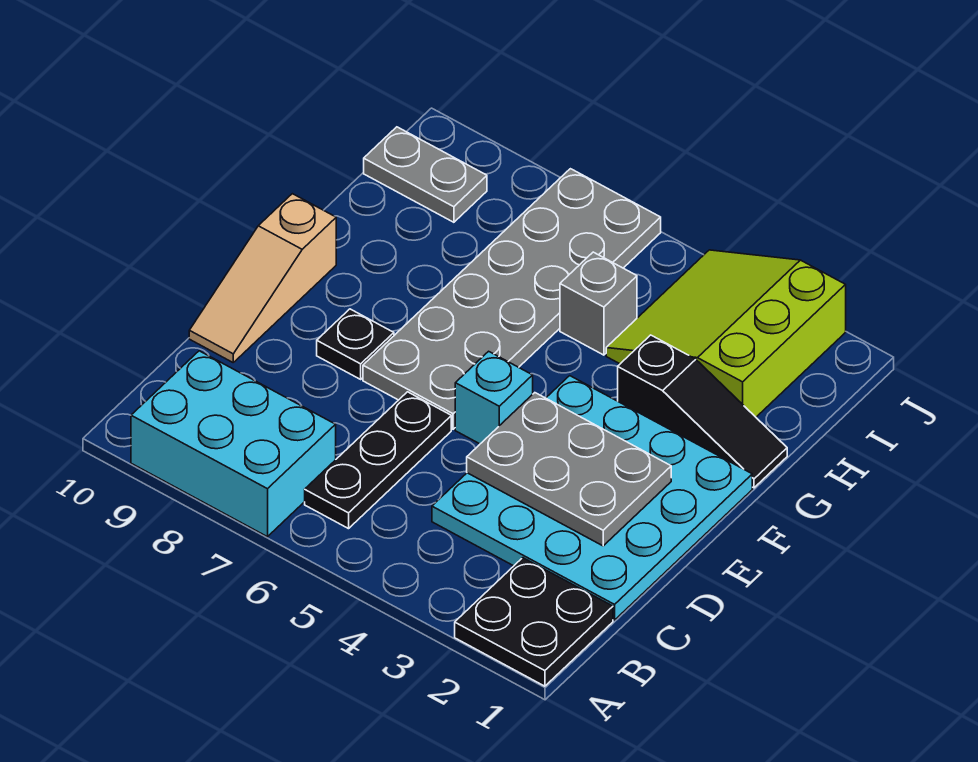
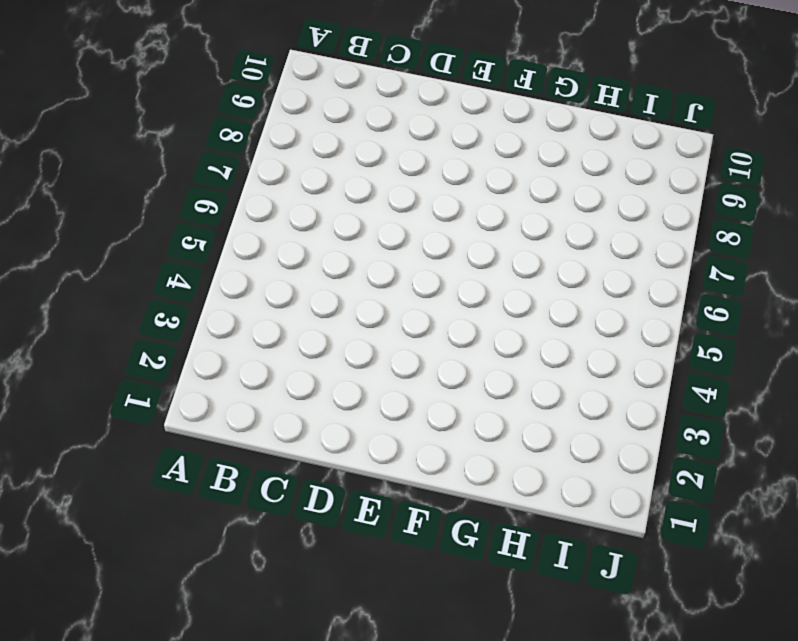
none -> black 2x2 plate [455,558,613,686]
none -> cyan 2x3 brick [131,351,336,537]
none -> black 1x3 plate [305,392,451,529]

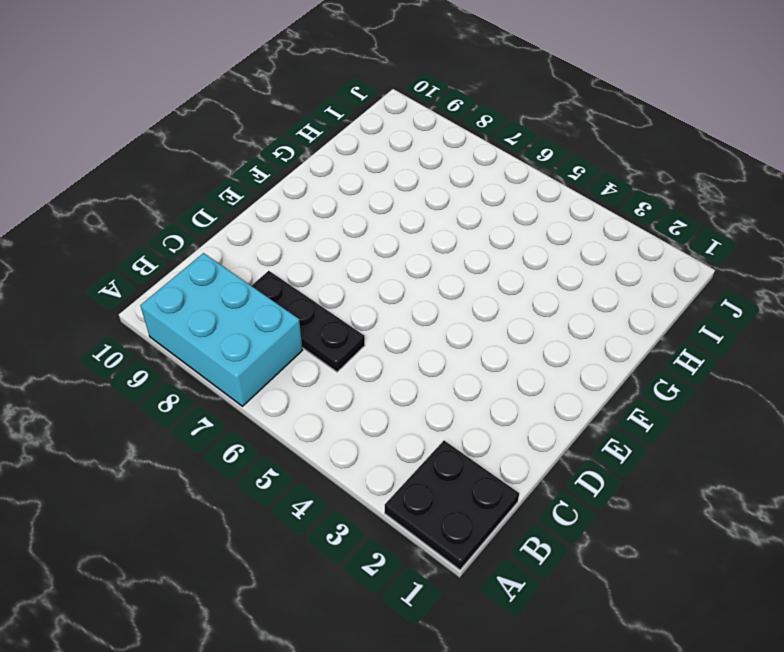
black 1x3 plate [251,271,365,372] -> black 1x3 plate turned to [305,392,451,529]
none -> cyan 4x4 plate [432,376,752,620]
none -> tan 1x3 slope [189,194,336,362]
none -> cyan 1x1 brick [455,351,533,444]

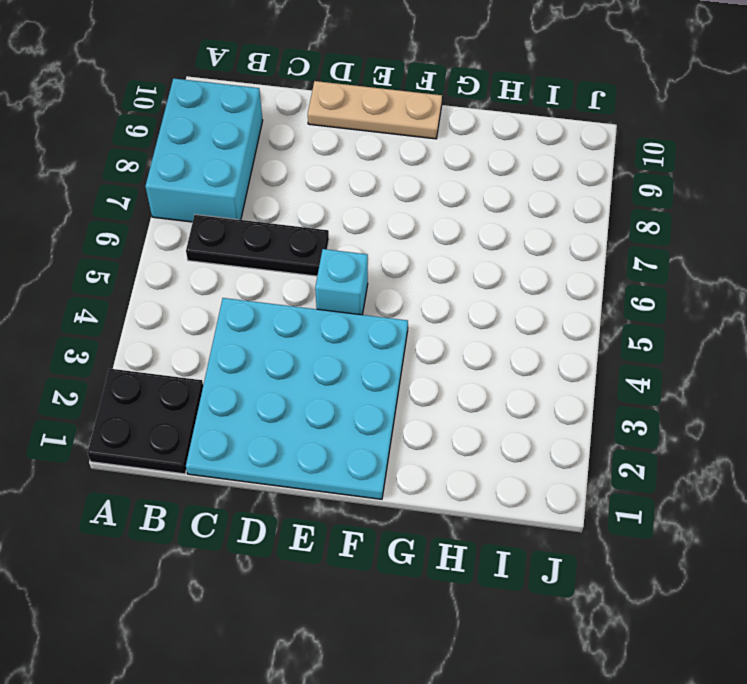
tan 1x3 plate [308,81,442,139] -> tan 1x3 slope [189,194,336,362]
none -> grey 2x6 plate [363,169,661,429]
none -> black 1x1 plate [317,309,394,379]
none -> black 1x3 slope [618,335,787,488]

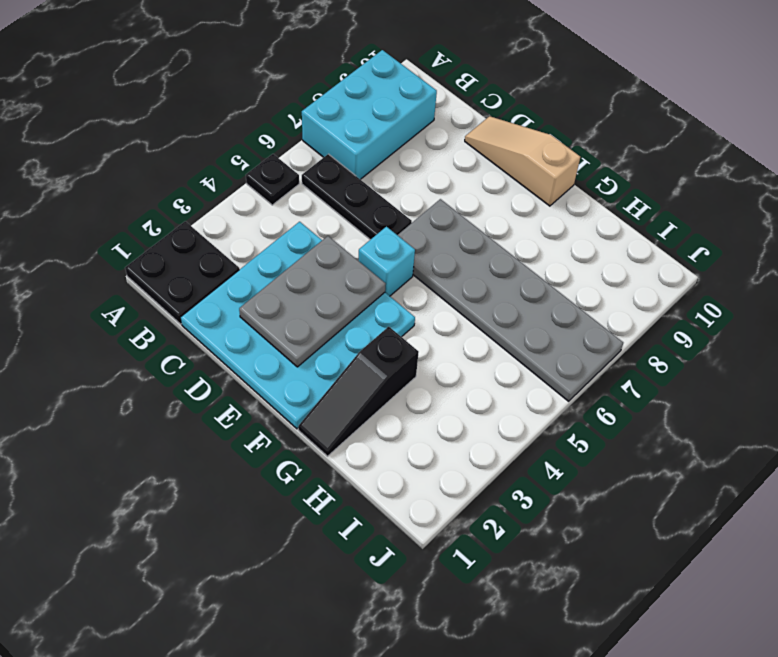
black 1x1 plate [246,154,299,205] -> black 1x1 plate moved to [317,309,394,379]
none -> lime 3x3 slope [606,250,846,417]
none -> grey 1x1 brick [560,252,637,355]
none -> grey 1x2 plate [364,127,487,222]

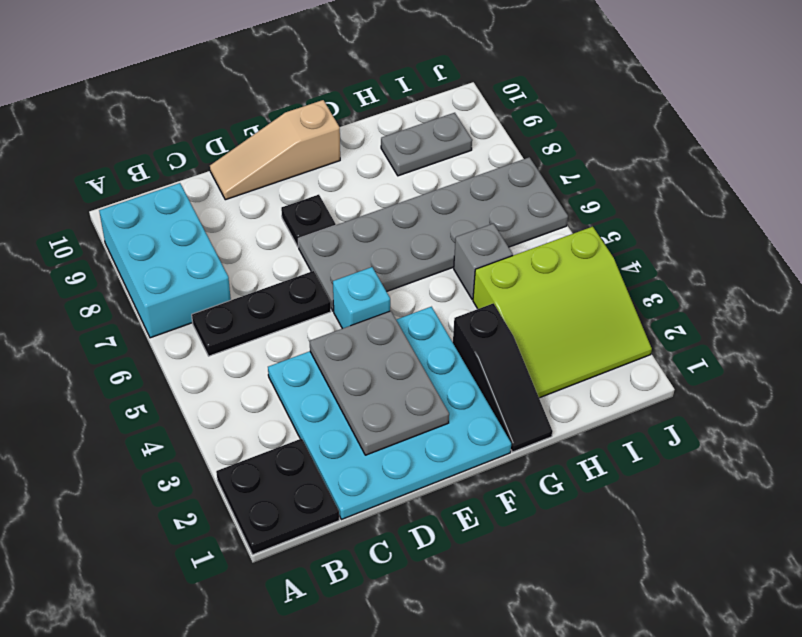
lime 3x3 slope [473,227,652,398] -> lime 3x3 slope turned to [606,250,846,417]
grey 1x2 plate [381,113,472,176] -> grey 1x2 plate turned to [364,127,487,222]

